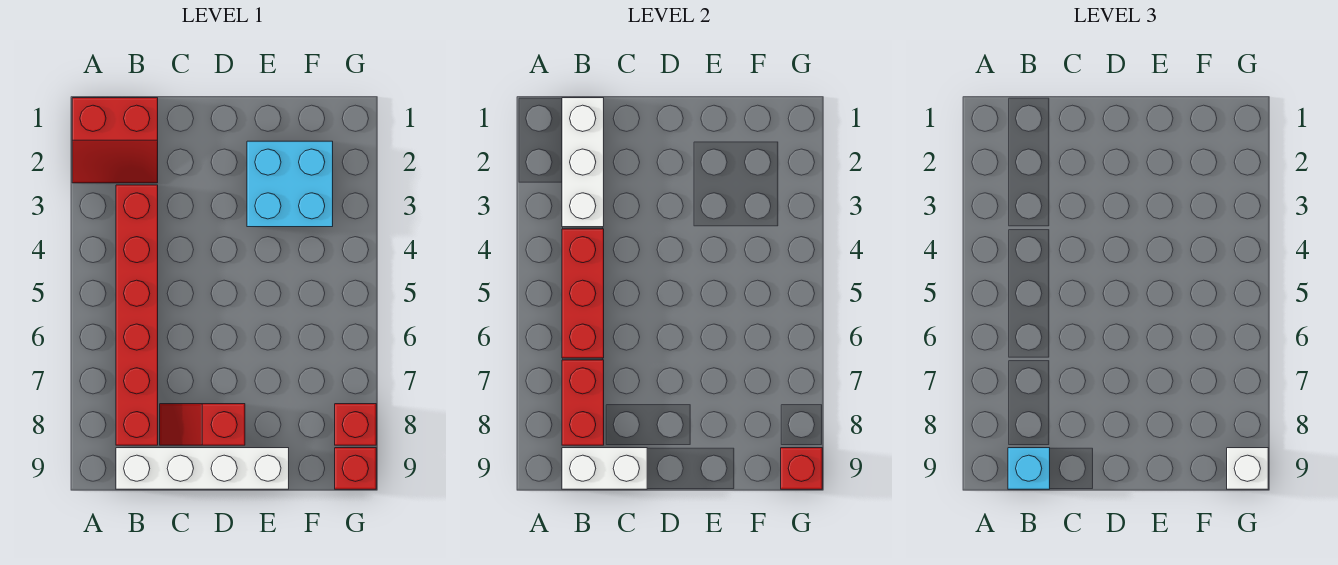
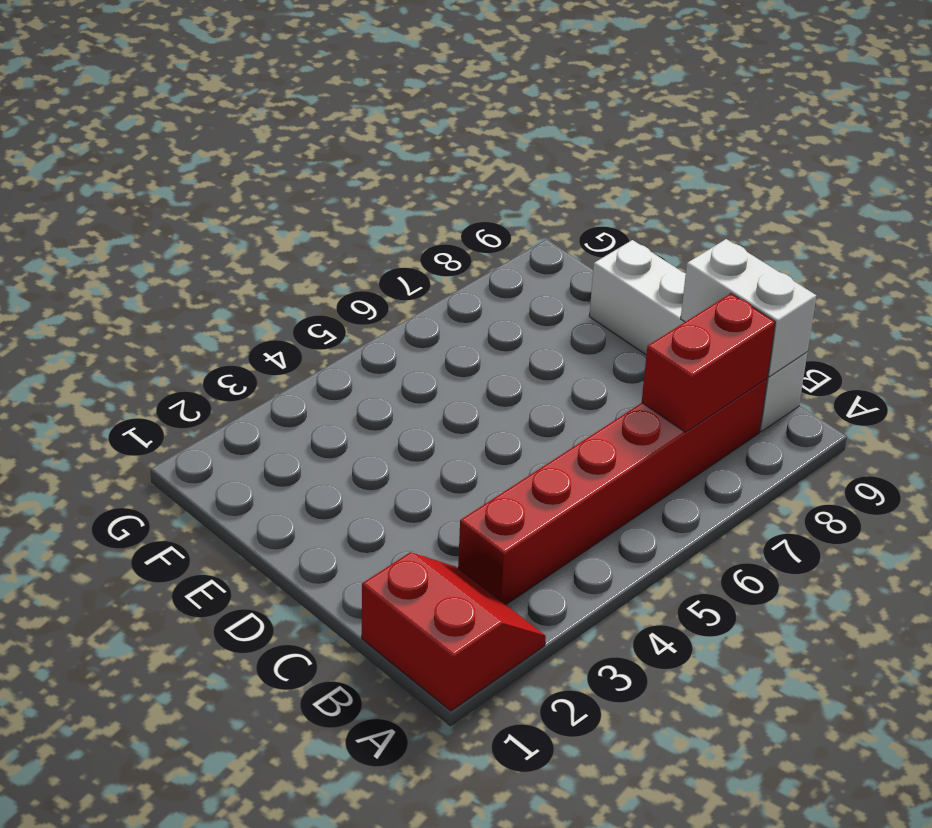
none -> red 1x2 slope [160,404,245,445]
none -> cyan 2x2 brick [247,141,333,227]
none -> red 1x1 brick [335,404,376,445]

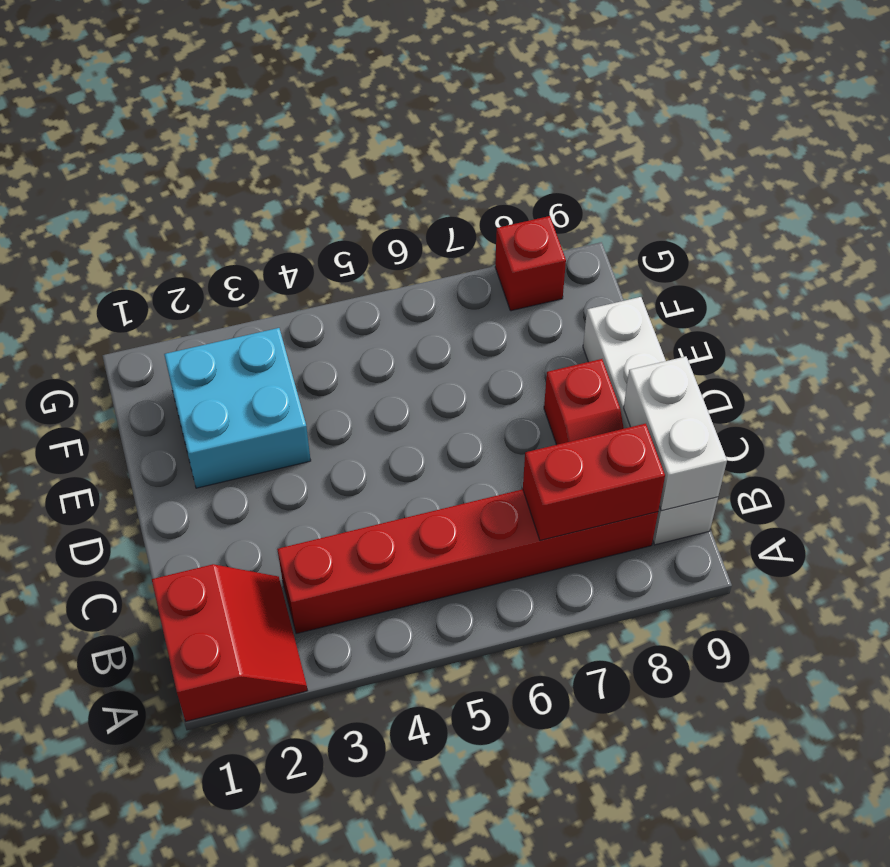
none -> red 1x1 brick [335,448,376,489]
none -> white 1x3 brick [562,98,604,227]
none -> red 1x3 brick [562,229,604,358]

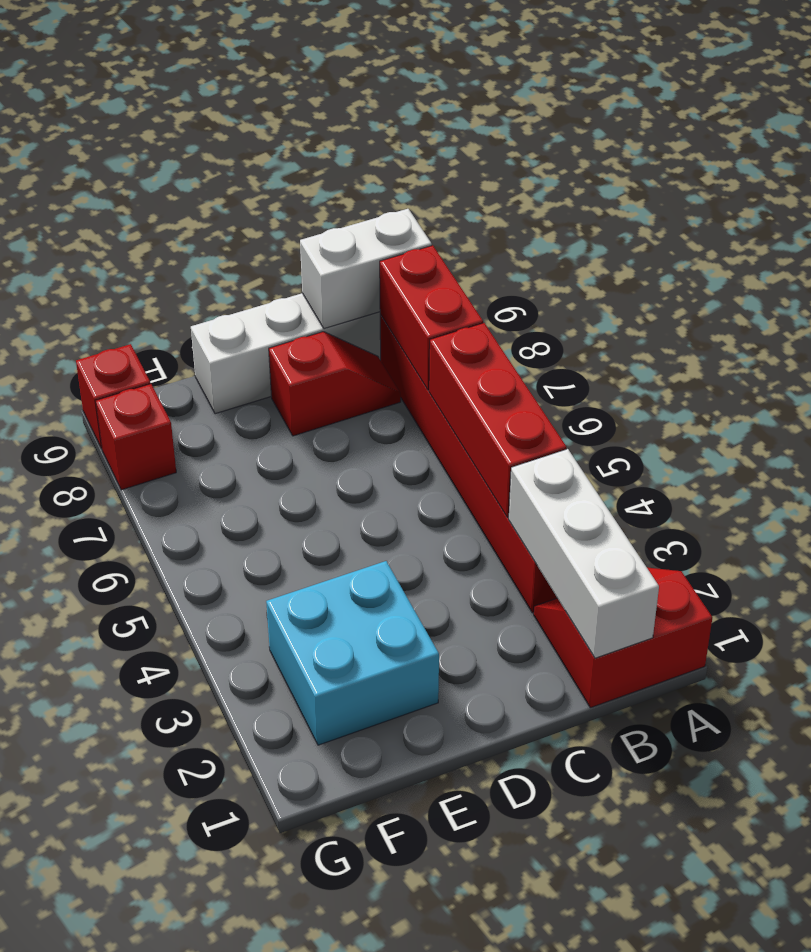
none -> red 1x1 brick [781,448,822,489]
none -> cyan 1x1 brick [1008,448,1050,489]
none -> white 1x1 brick [1227,448,1268,489]

